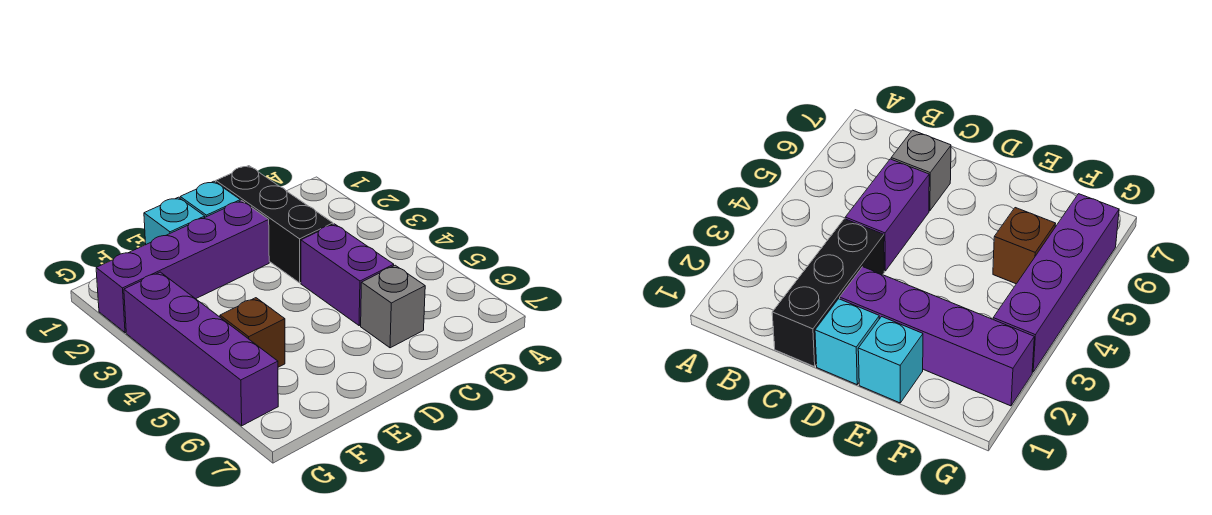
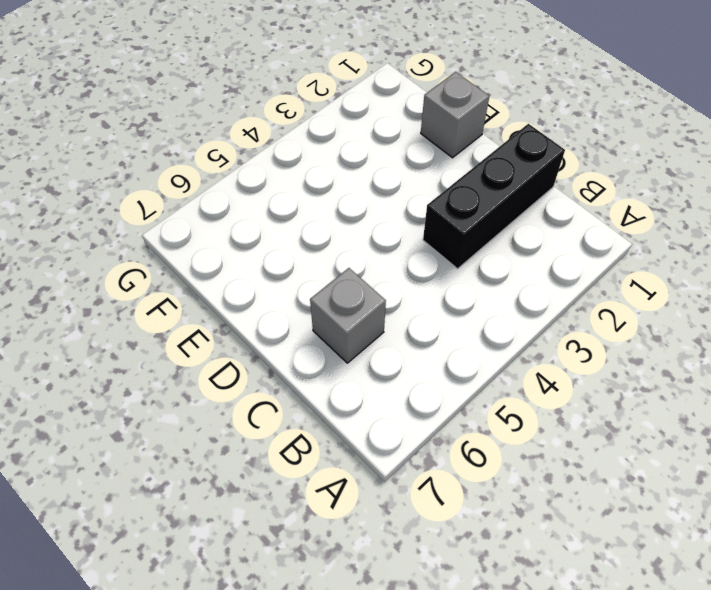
grey 1x1 brick [421,72,489,158] -> cyan 1x1 brick [144,197,205,244]
none -> purple 1x2 brick [301,224,394,325]
none -> cyan 1x1 brick [180,181,240,217]

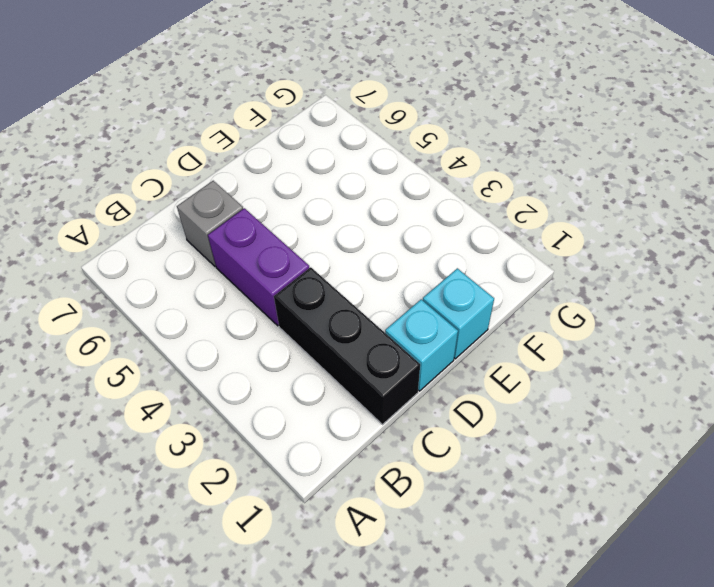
none -> purple 1x4 brick [96,201,269,333]
none -> brown 1x1 brick [220,298,285,367]

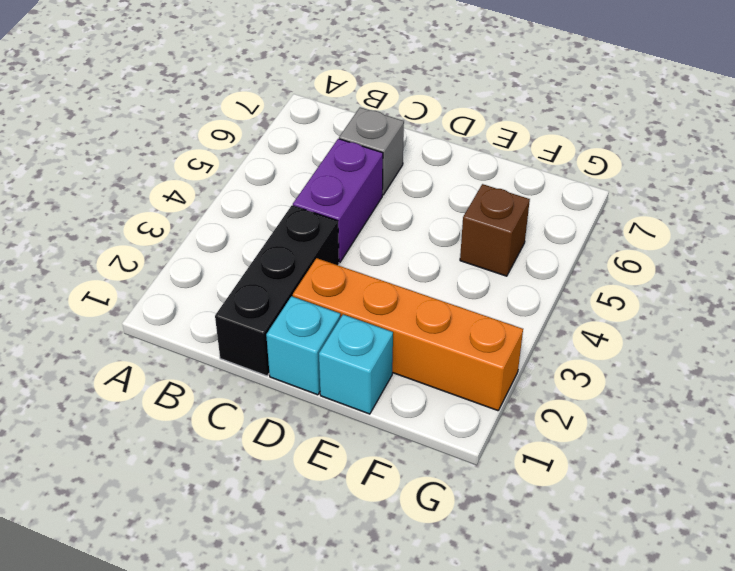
orange 1x4 brick [293,258,523,411] -> purple 1x4 brick [96,201,269,333]
none -> purple 1x4 brick [124,272,278,426]

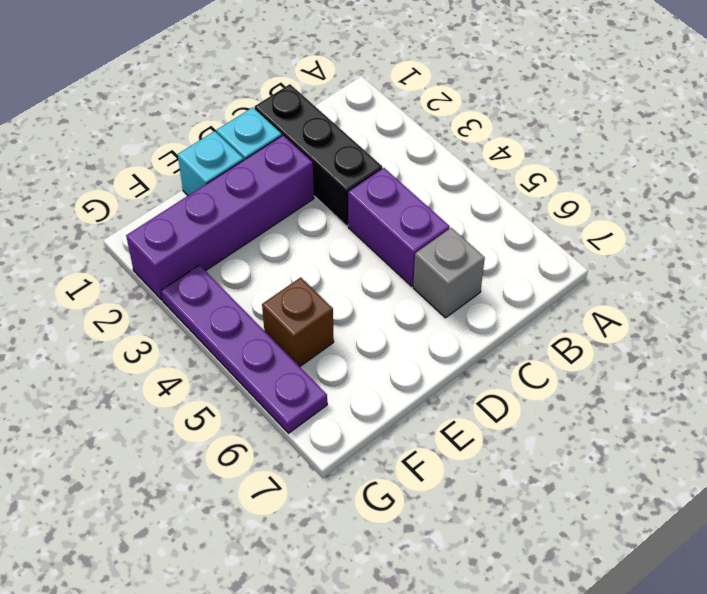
purple 1x4 plate [161,265,327,433] -> purple 1x4 brick [124,272,278,426]

